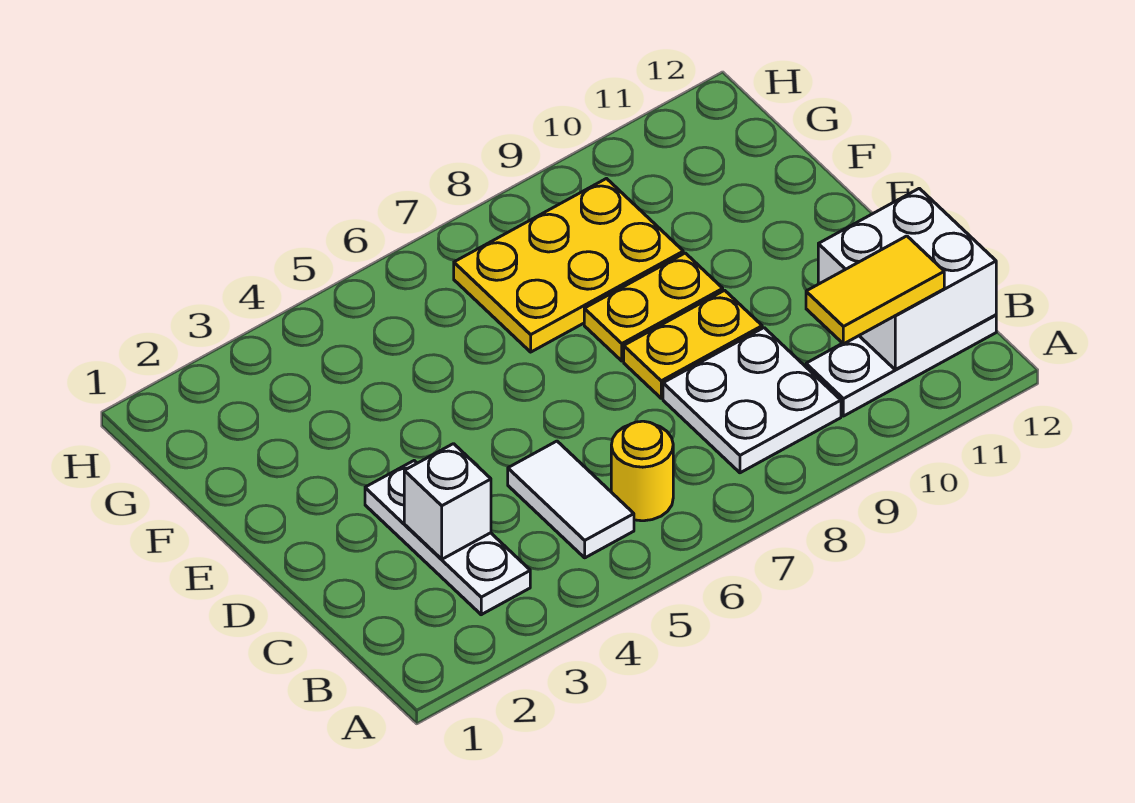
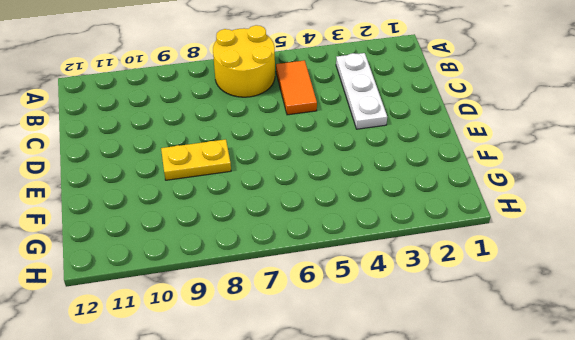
yellow 2x2 round brick [213,25,275,97] -> yellow 1x1 round brick [611,421,673,521]
orange 1x2 tile [276,60,317,115] -> white 1x2 tile [508,441,634,558]
none -> white 2x2 plate [663,328,841,473]
none -> white 1x3 plate [806,315,996,416]

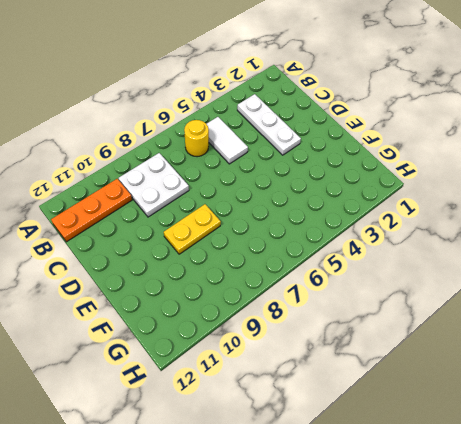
orange 1x3 plate [51,179,132,242] -> white 1x3 plate [806,315,996,416]
none -> yellow 1x2 plate [624,290,762,398]
none -> yellow 2x3 plate [454,179,683,352]

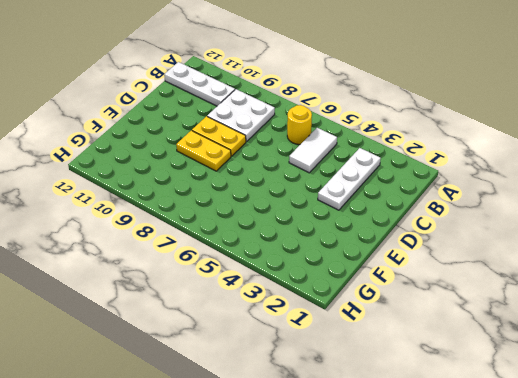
none -> yellow 2x3 plate [454,179,683,352]
none -> white 2x2 brick [818,188,996,370]

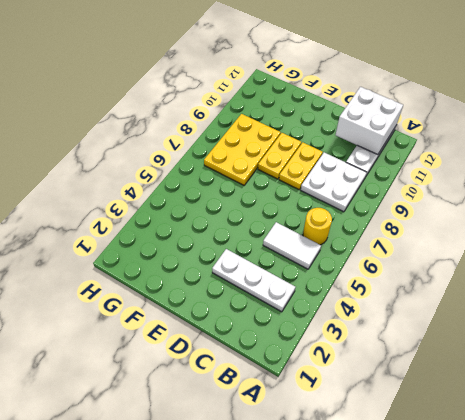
none -> white 1x1 brick [404,444,491,559]
none -> yellow 1x2 tile [806,236,944,344]

